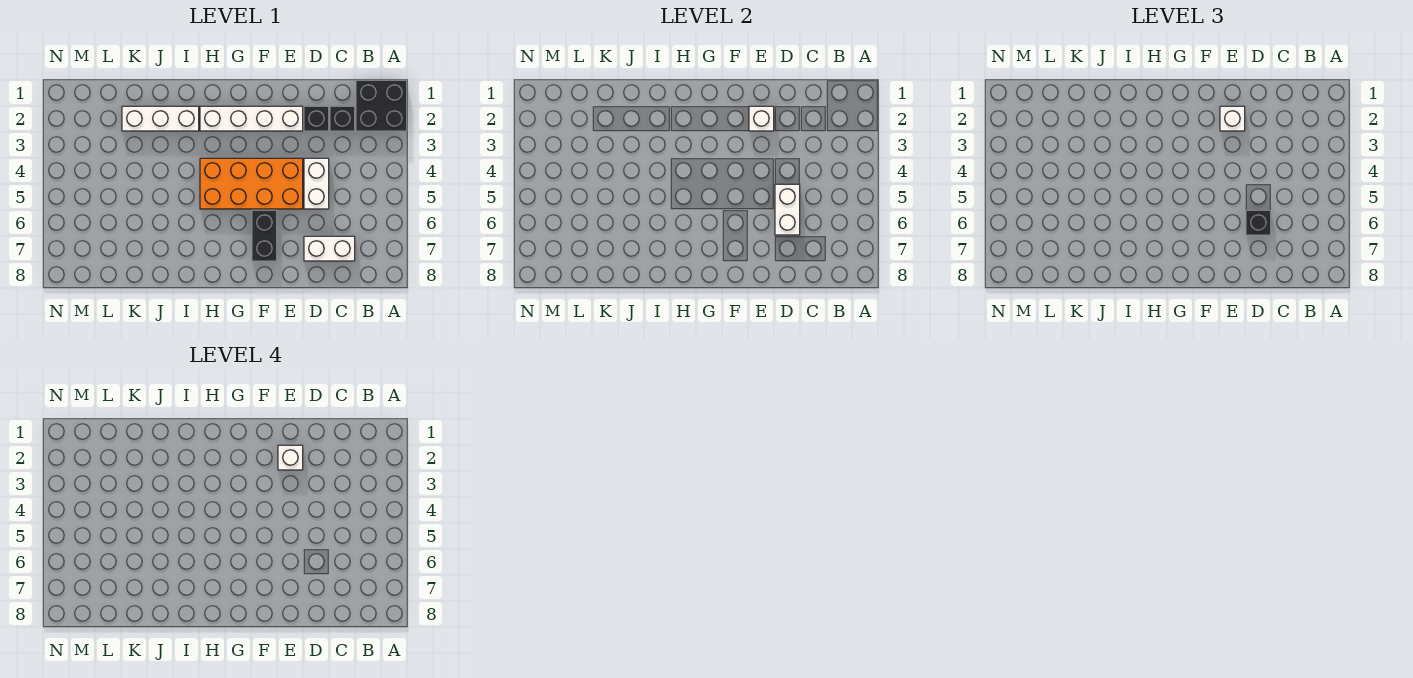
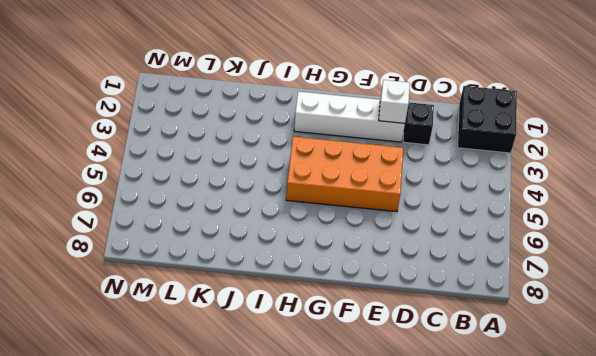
none -> black 1x1 brick [330,106,355,131]
none -> white 1x2 brick [304,236,355,261]
none -> white 1x2 brick [304,158,329,209]

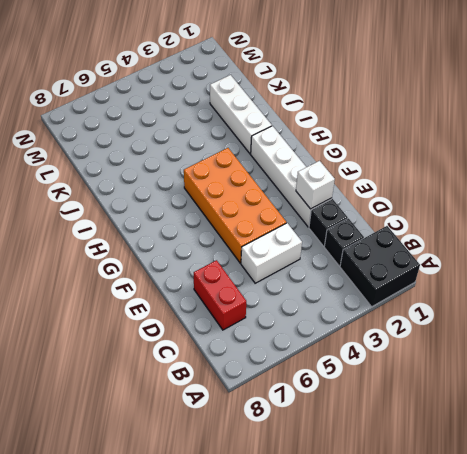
red 1x2 brick [194,260,246,330] -> white 1x2 brick [304,236,355,261]
none -> black 1x2 brick [252,210,277,261]
none -> white 1x2 brick [775,184,800,235]
none -> black 1x1 brick [1246,210,1271,235]

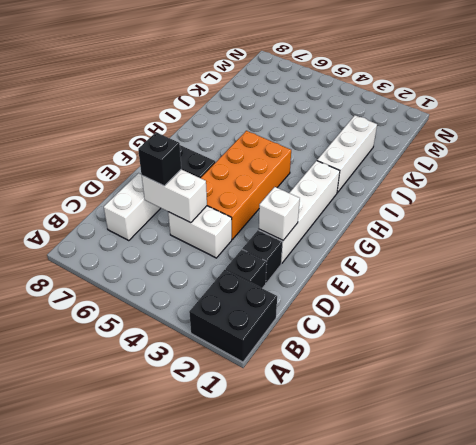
none -> white 1x1 brick [1220,106,1245,131]
none -> white 1x1 brick [278,445,303,470]

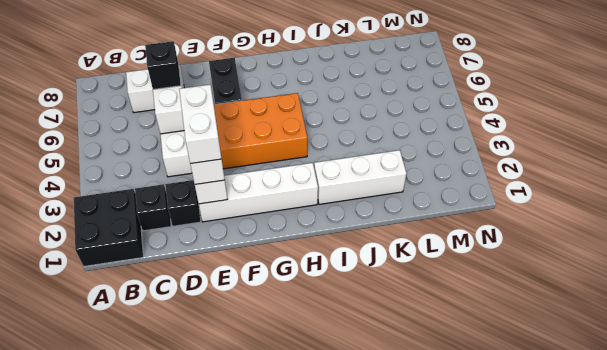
white 1x2 brick [179,85,222,164] -> white 1x1 brick [278,445,303,470]

